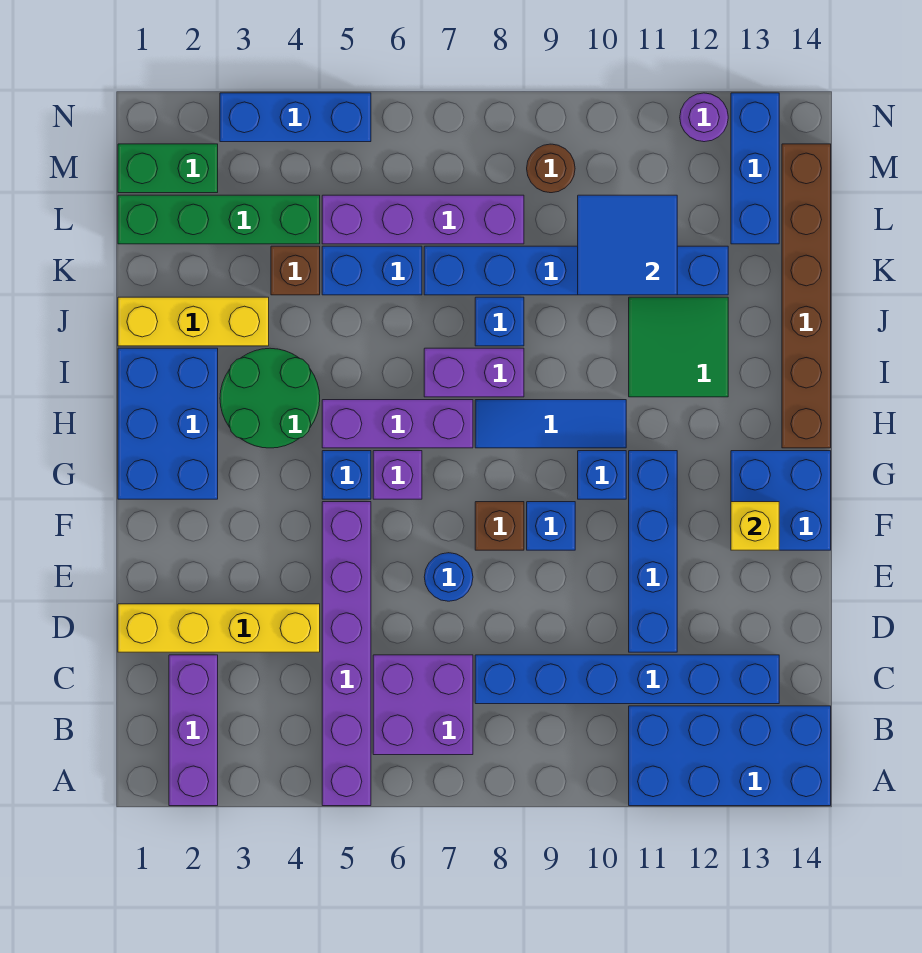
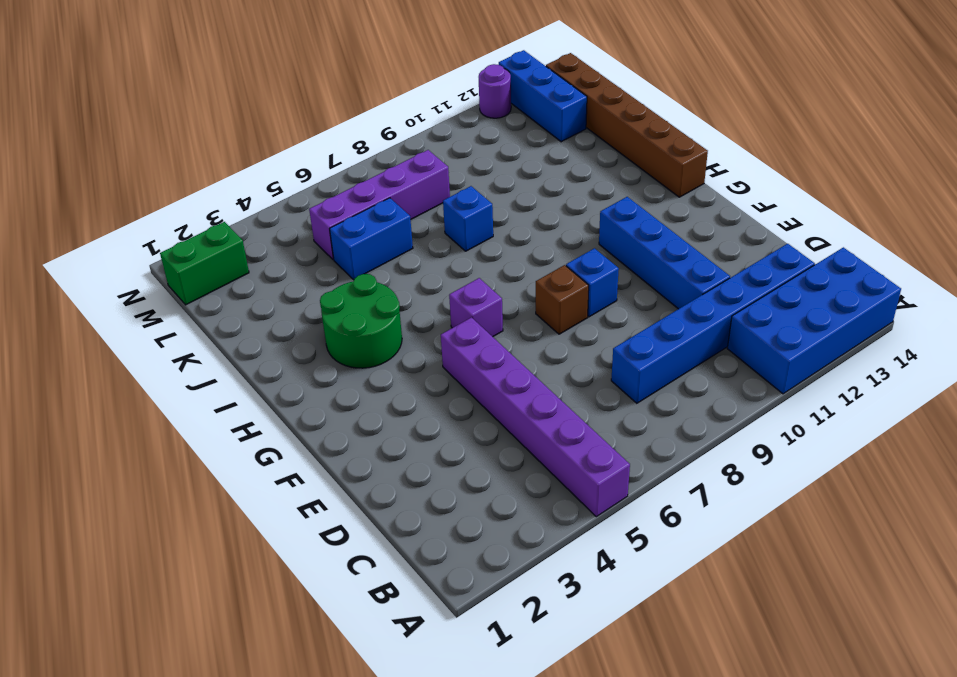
none -> purple 1x3 brick [169,655,218,806]
none -> purple 2x2 brick [373,655,473,755]
none -> yellow 1x4 brick [118,604,320,652]
none -> blue 1x1 round brick [424,553,473,601]

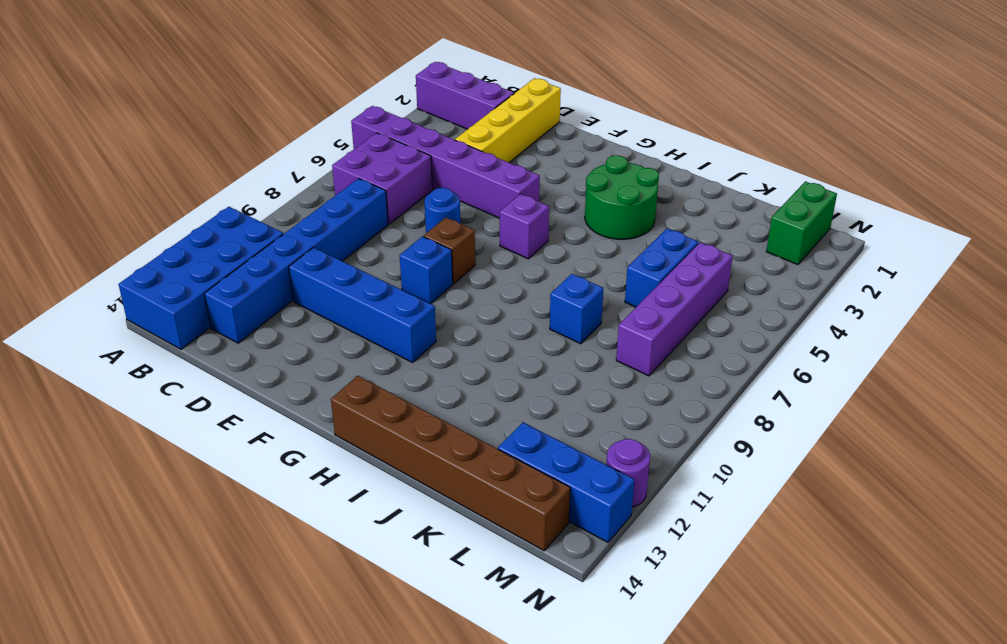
none -> blue 2x2 brick [731,451,831,550]
none -> blue 2x3 brick [118,348,218,499]
none -> blue 1x1 brick [322,451,371,499]
none -> blue 1x1 brick [578,451,626,499]

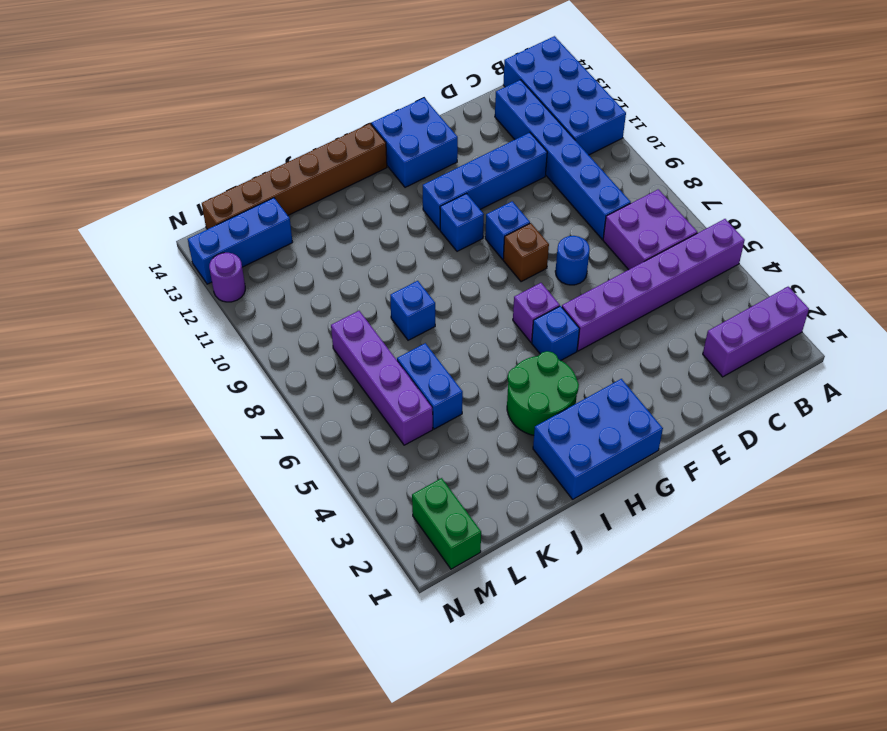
none -> yellow 1x4 brick [118,604,320,652]
none -> purple 1x3 brick [322,400,473,448]
none -> blue 1x3 tile [475,400,626,448]
none -> purple 1x2 brick [424,348,524,397]

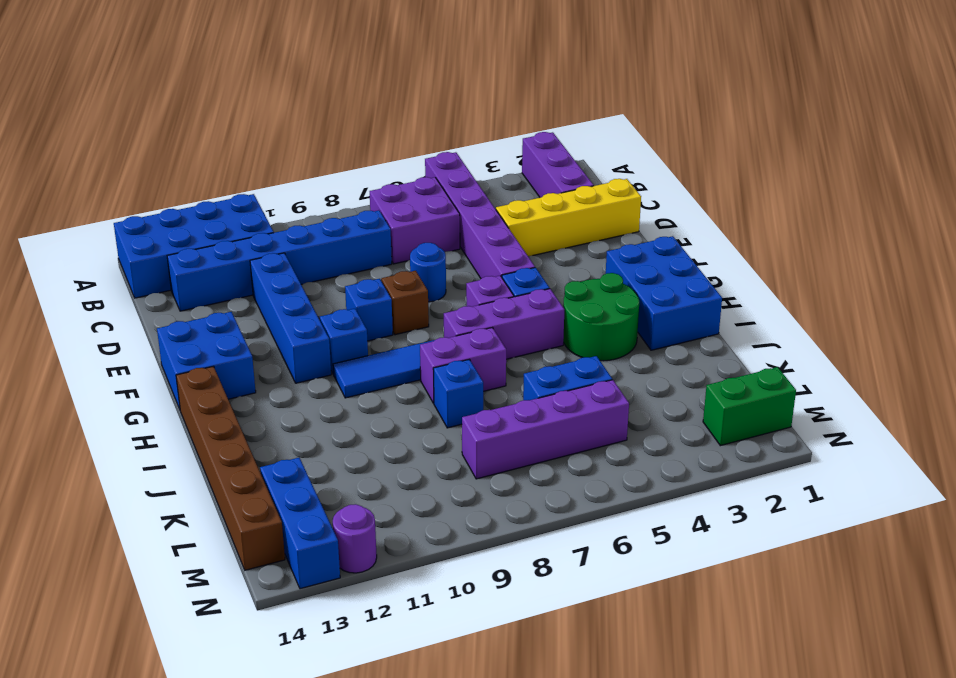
none -> green 2x2 tile [629,297,728,397]
none -> yellow 1x3 brick [118,297,269,346]
none -> brown 1x1 brick [271,246,320,295]
none -> blue 1x6 brick [424,246,728,295]

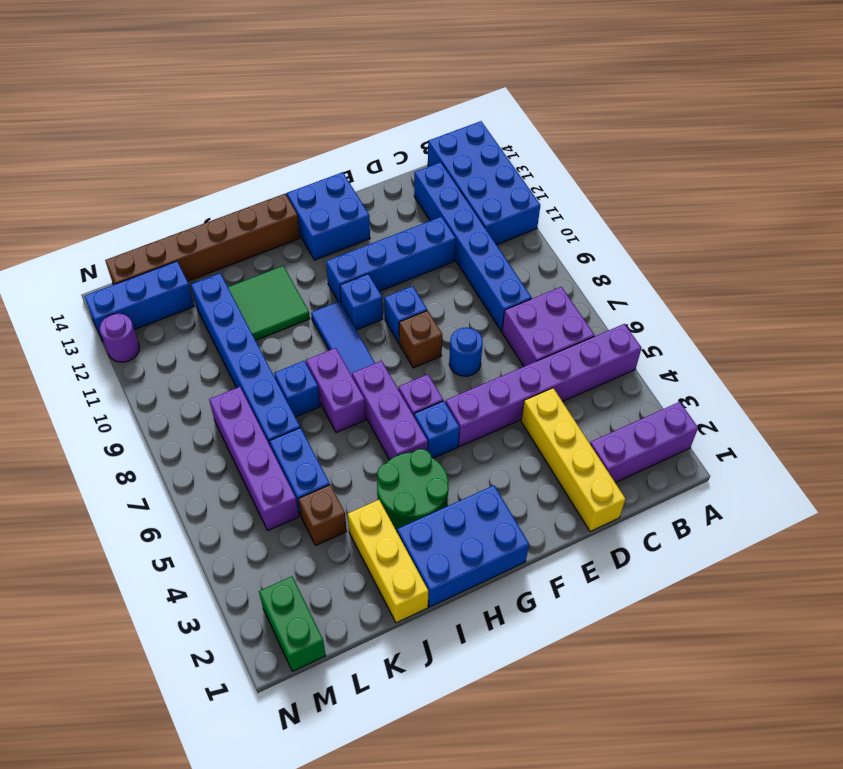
none -> green 1x4 brick [118,195,320,244]
none -> brown 1x1 round brick [527,144,575,193]
none -> blue 1x3 brick [220,93,371,142]
none -> yellow 1x1 brick [731,502,779,550]

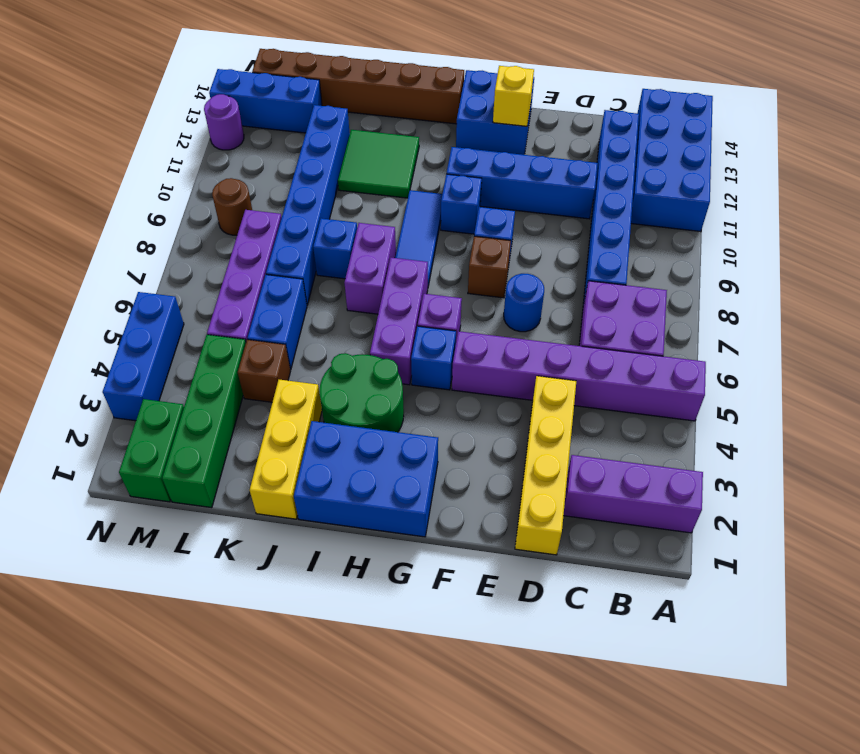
none -> blue 2x2 tile [578,195,677,295]

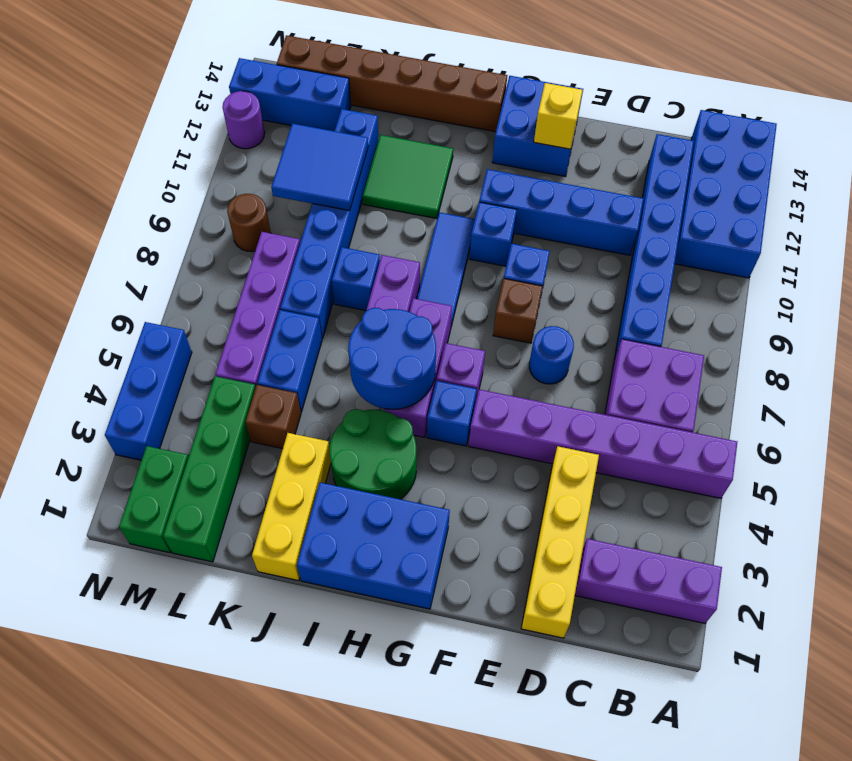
blue 2x2 round brick [348,308,436,409] -> none

